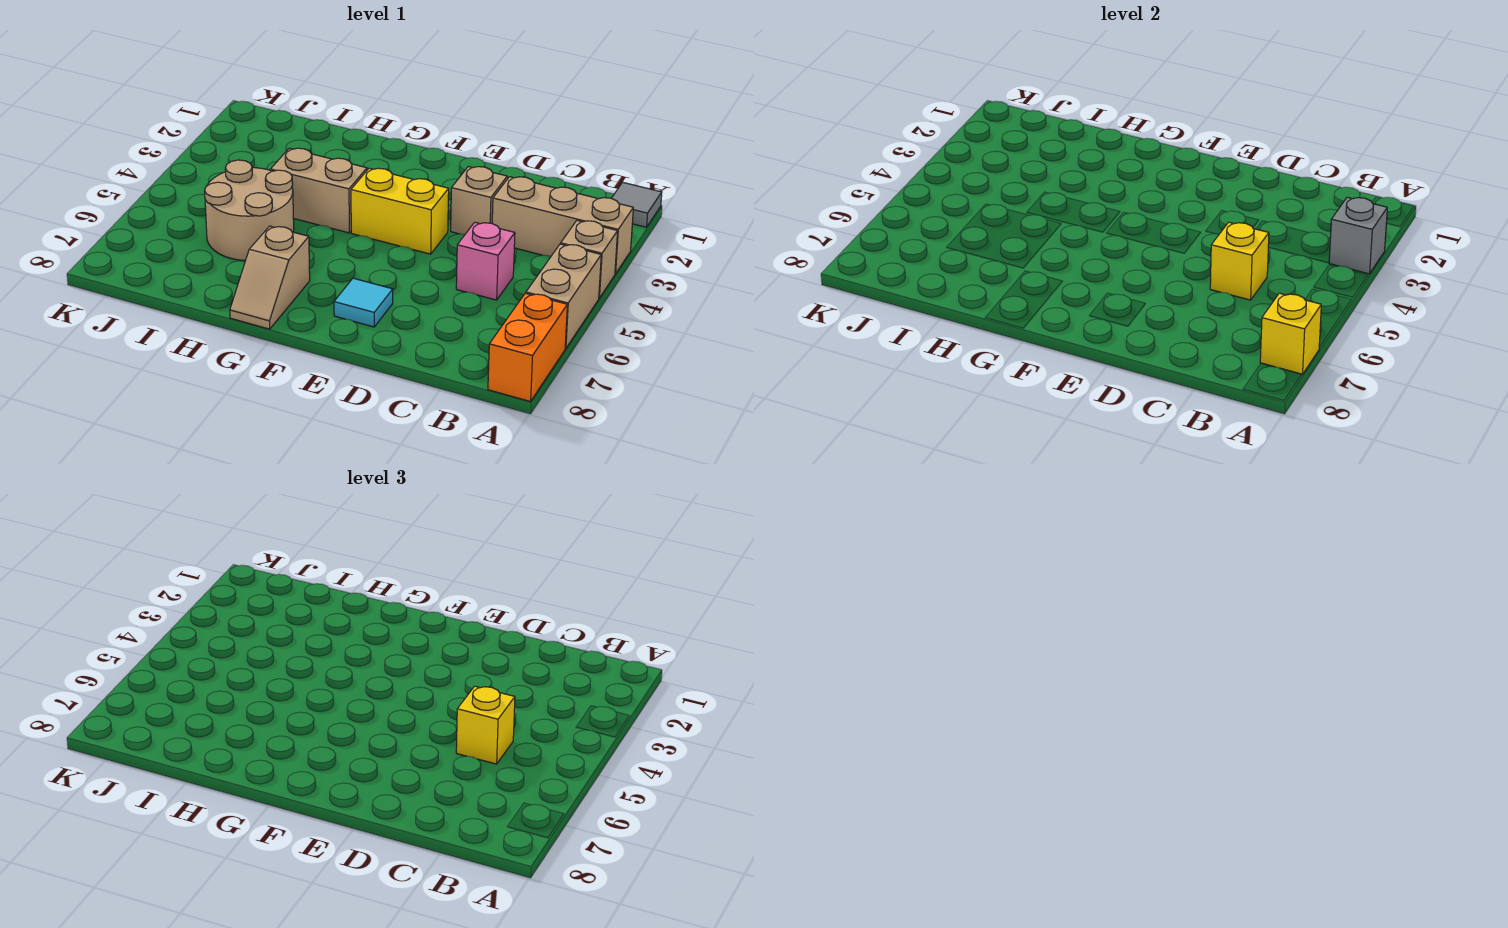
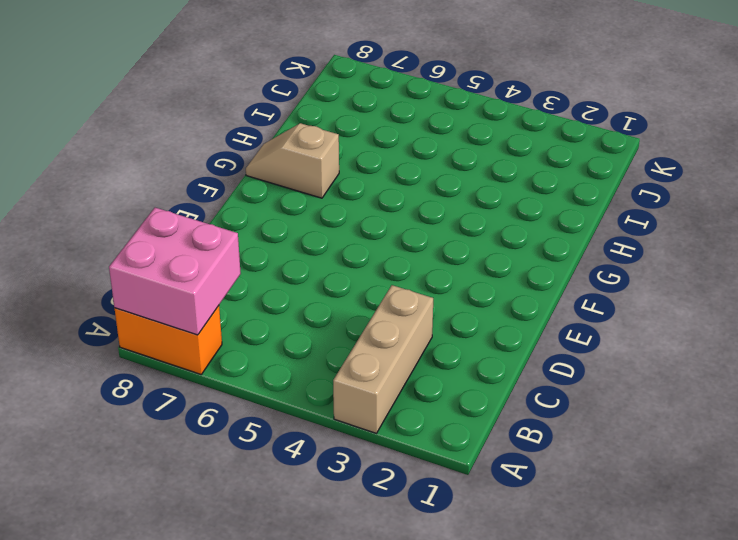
pink 2x2 brick [109,208,241,335] -> yellow 1x1 brick [1260,293,1321,375]
none -> grey 1x1 tile [611,182,662,227]
none -> tan 1x1 brick [561,221,618,298]
none -> tan 1x2 brick [526,244,601,348]

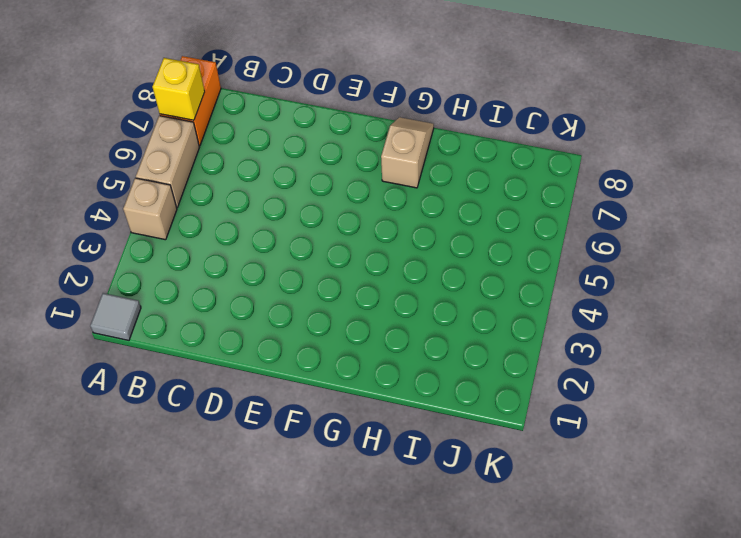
none -> tan 1x3 brick [492,177,633,274]
none -> pink 1x1 brick [456,222,515,300]
none -> tan 1x1 brick [451,167,507,234]

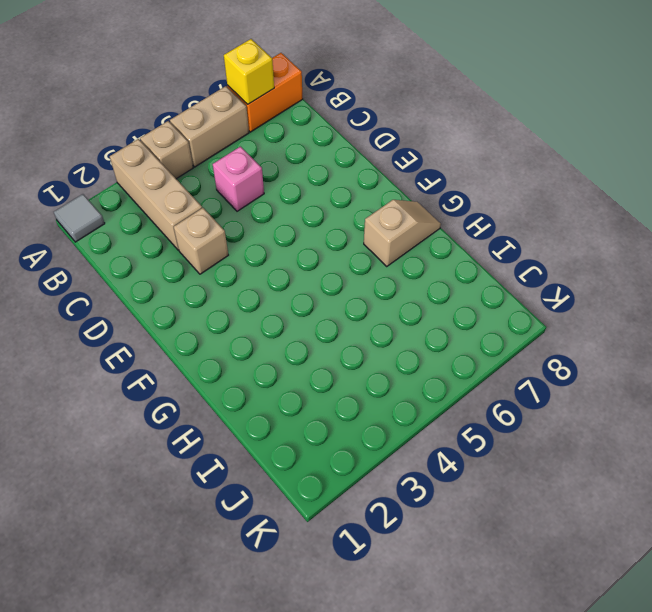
none -> yellow 1x2 brick [351,168,449,254]
none -> cyan 1x1 tile [334,278,393,327]
none -> tan 1x2 brick [271,148,367,233]

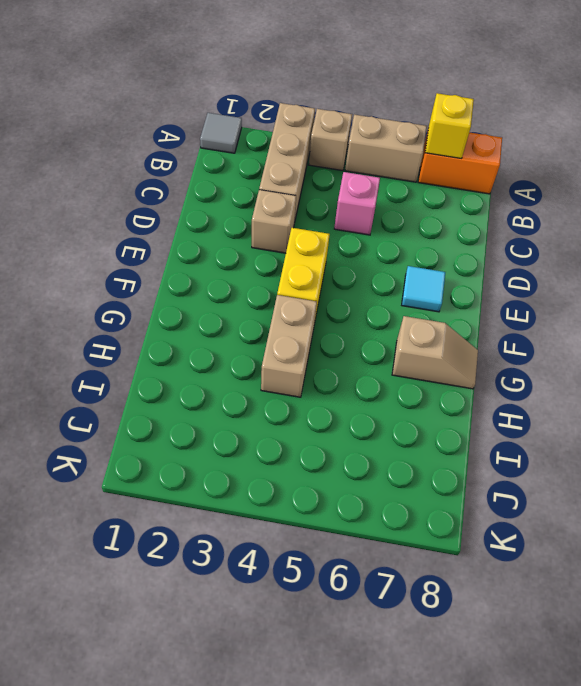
none -> tan 2x2 round brick [205,160,294,261]
none -> grey 1x1 brick [1329,197,1387,274]
none -> yellow 1x1 brick [1210,222,1269,300]

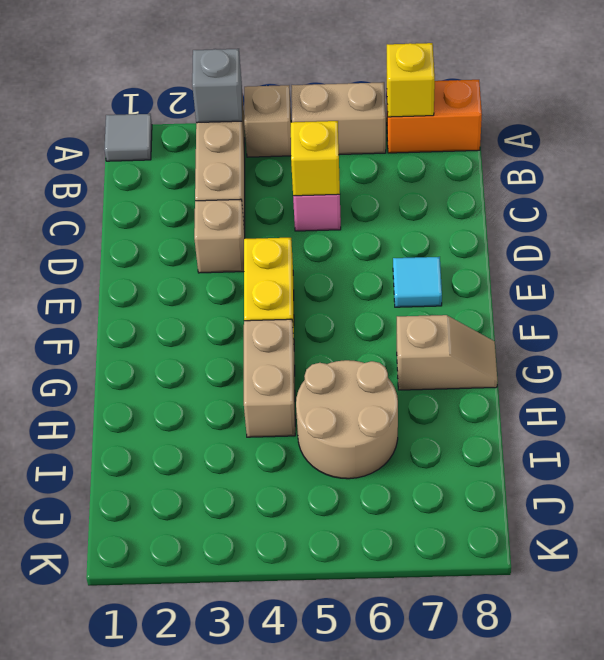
none -> yellow 1x1 brick [456,686,515,764]

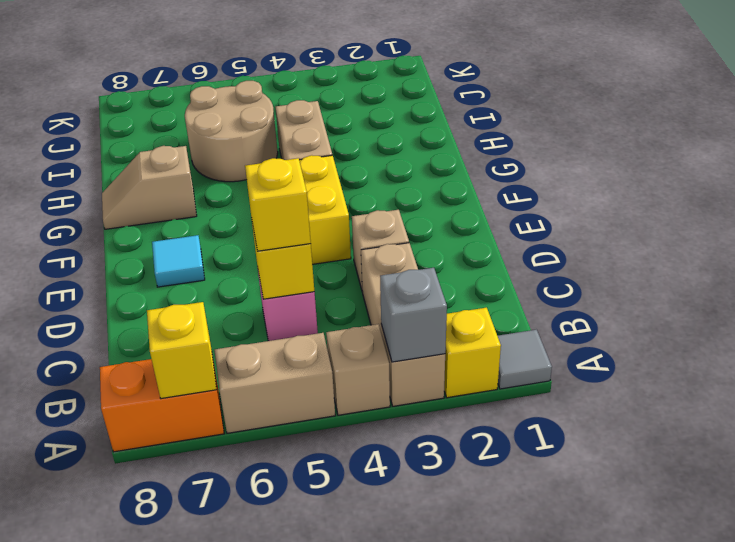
yellow 1x1 brick [444,308,501,398] -> none

